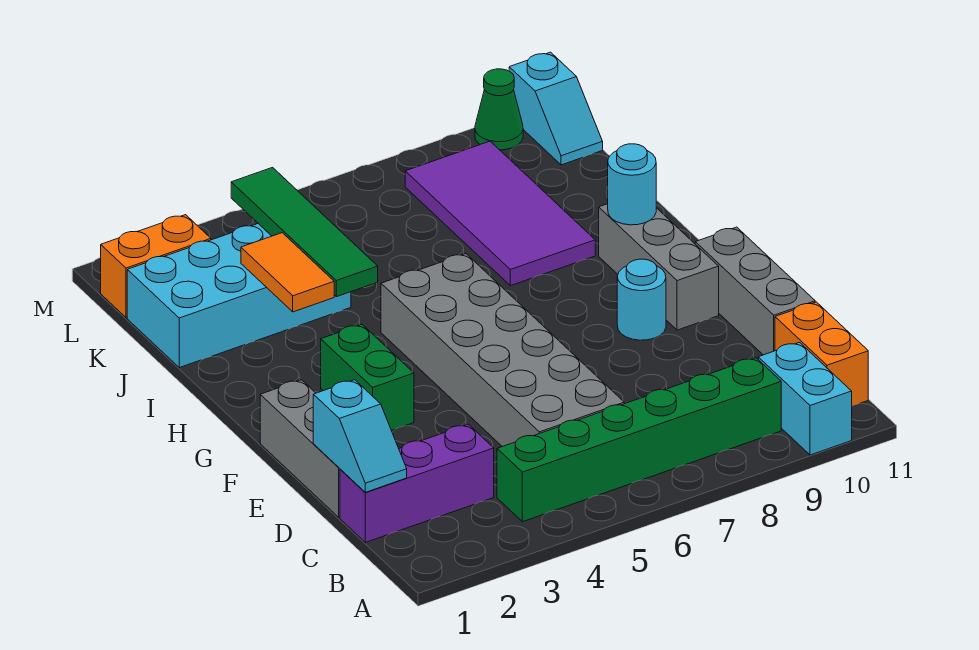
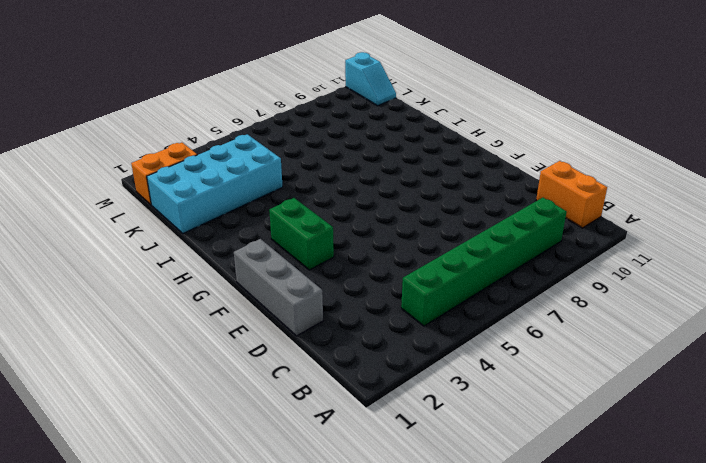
none -> cyan 1x2 brick [758,342,852,455]
none -> purple 1x3 brick [340,424,494,542]
none -> grey 2x6 brick [381,254,624,447]

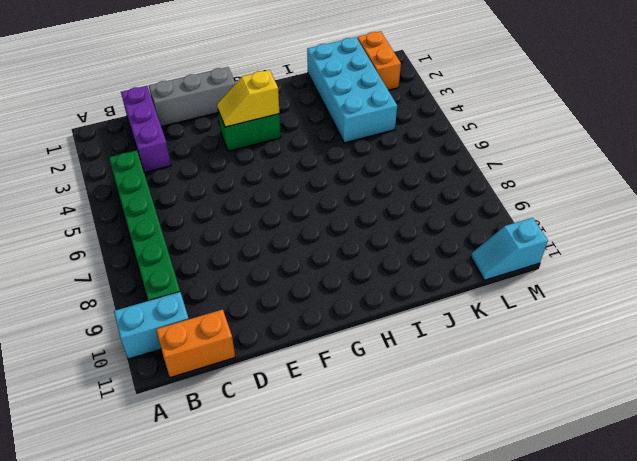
yellow 1x2 slope [217,70,280,127] -> none
none -> grey 2x6 brick [381,254,624,447]
none -> grey 1x3 brick [695,227,815,355]
none -> cyan 1x1 round brick [617,259,666,340]

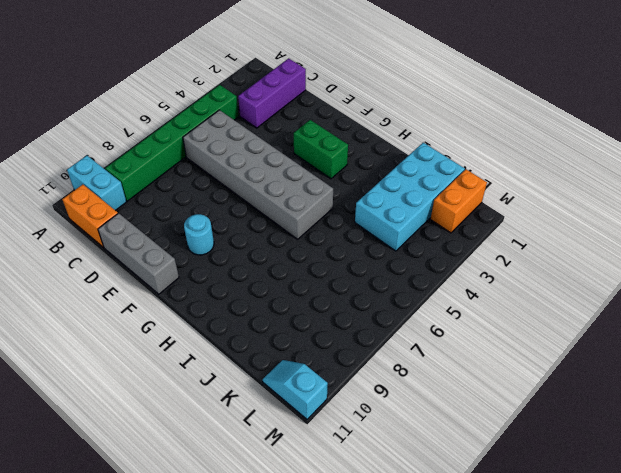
none -> grey 1x3 brick [260,380,340,517]
none -> grey 1x3 brick [599,204,719,330]
none -> purple 2x4 tile [405,141,595,286]

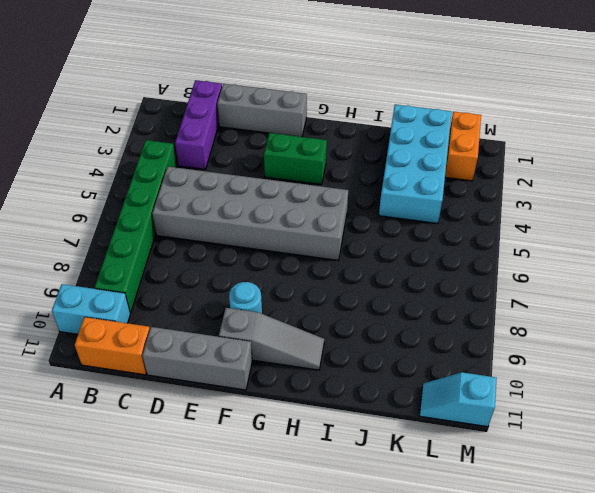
grey 1x3 slope [219,308,324,370] -> grey 1x3 brick [599,204,719,330]
none -> purple 2x4 tile [405,141,595,286]
none -> green 1x1 cone [475,69,523,150]
none -> cyan 1x2 slope [313,380,407,492]

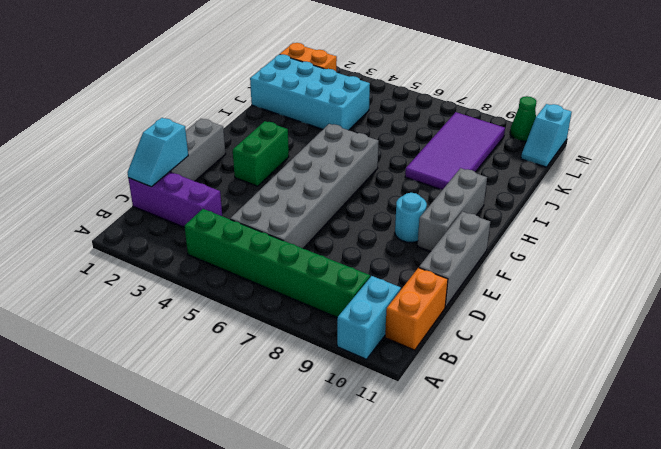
none -> cyan 1x1 round brick [608,144,656,225]
none -> orange 1x2 tile [241,233,334,312]
none -> green 1x4 tile [231,168,378,297]

